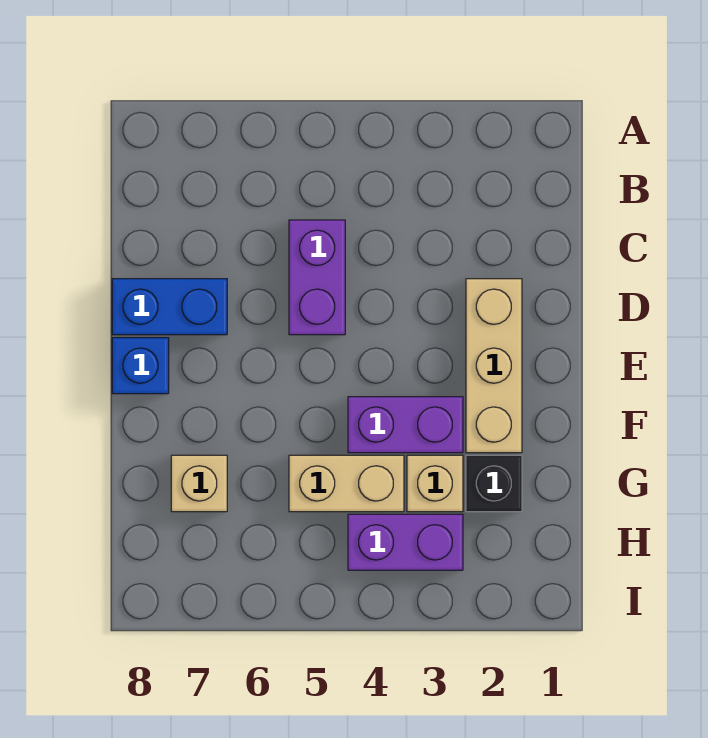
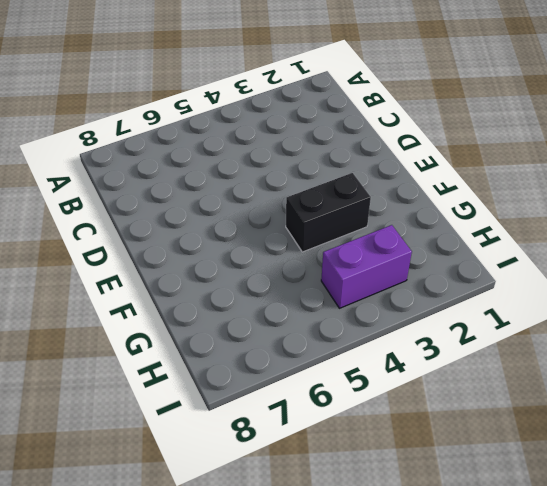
black 1x2 brick [286,173,371,252] -> purple 1x2 brick [348,397,463,453]
none -> purple 1x2 brick [289,220,345,335]
none -> tan 1x3 brick [466,279,522,453]

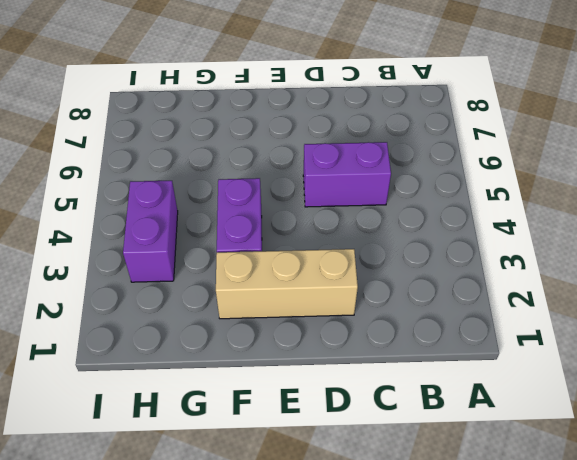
none -> blue 1x2 brick [112,279,227,335]
none -> blue 1x1 brick [112,338,169,394]

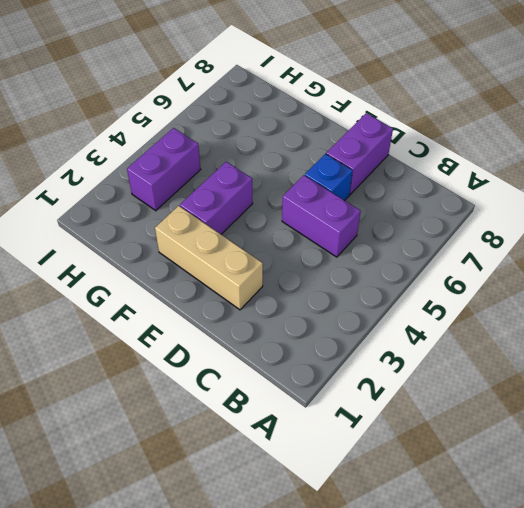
blue 1x1 brick [305,154,352,201] -> blue 1x1 brick moved to [112,338,169,394]
purple 1x2 brick [326,113,393,195] -> blue 1x2 brick [112,279,227,335]
none -> black 1x1 brick [466,455,522,512]
none -> tan 1x1 brick [407,455,463,512]

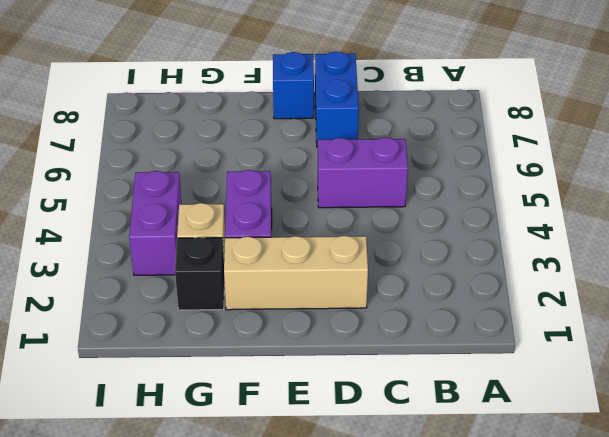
none -> tan 1x2 brick [289,455,404,512]
none -> tan 1x1 brick [171,455,227,512]

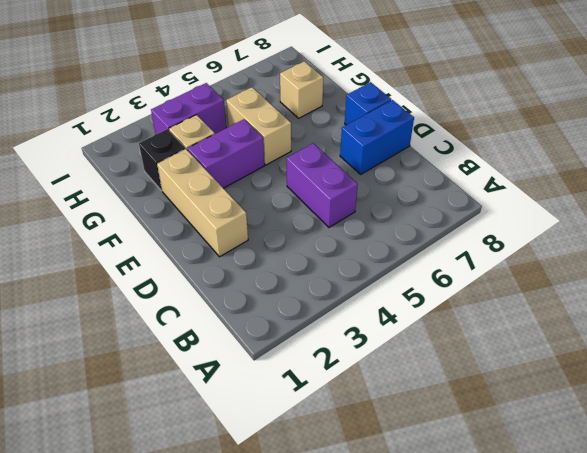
tan 1x2 brick [226,87,291,165] -> tan 1x2 brick turned to [289,455,404,512]

